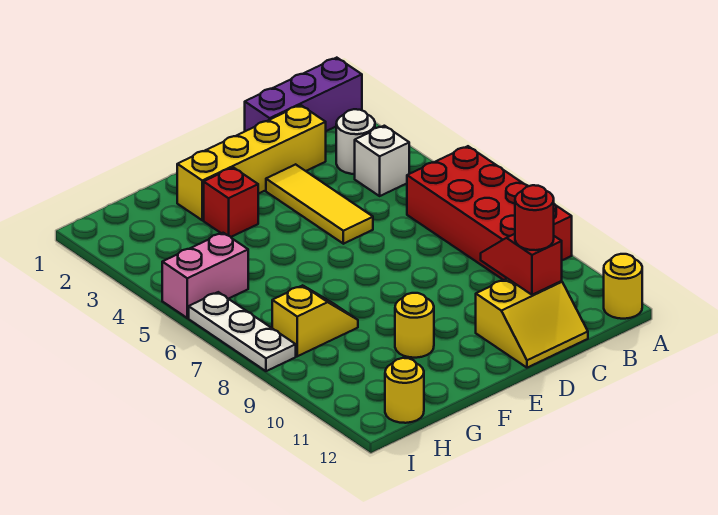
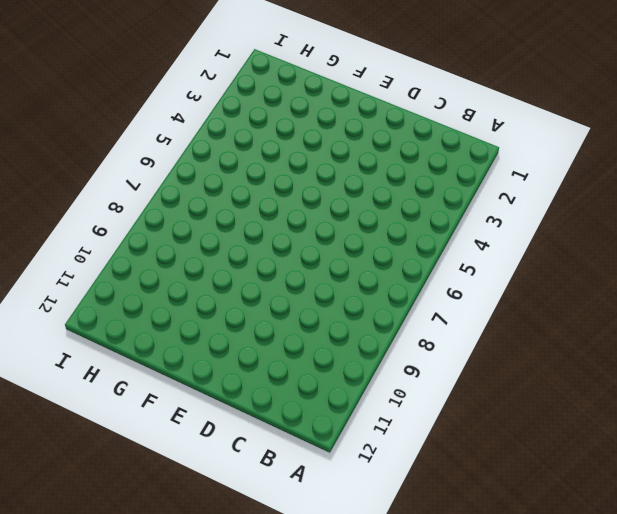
none -> purple 1x3 brick [245,58,362,131]
none -> red 2x4 brick [407,146,572,280]
none -> yellow 1x1 round brick [604,254,642,319]

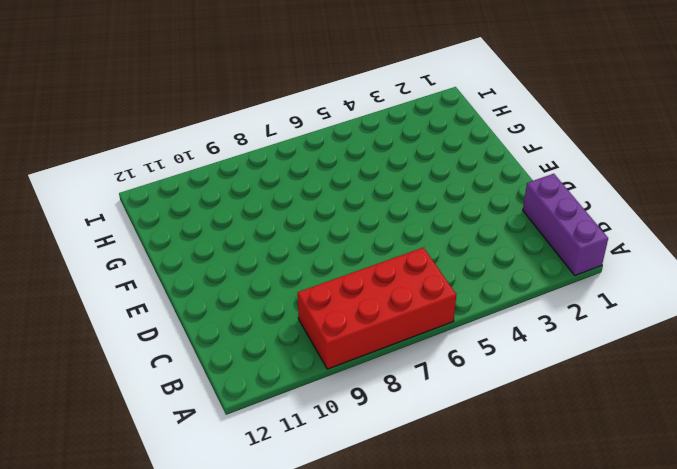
none -> yellow 1x1 round brick [604,254,642,319]
none -> white 1x1 round brick [336,109,375,174]
none -> white 1x1 brick [355,126,409,196]

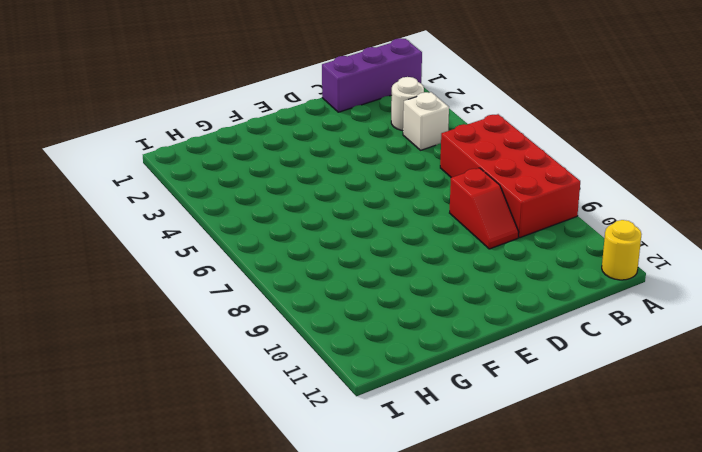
red 1x2 slope [450,168,519,249] -> red 1x2 slope turned to [481,234,562,295]
none -> yellow 1x4 brick [177,105,326,220]
none -> yellow 2x2 slope [476,278,588,368]
none -> yellow 1x3 tile [266,164,373,244]

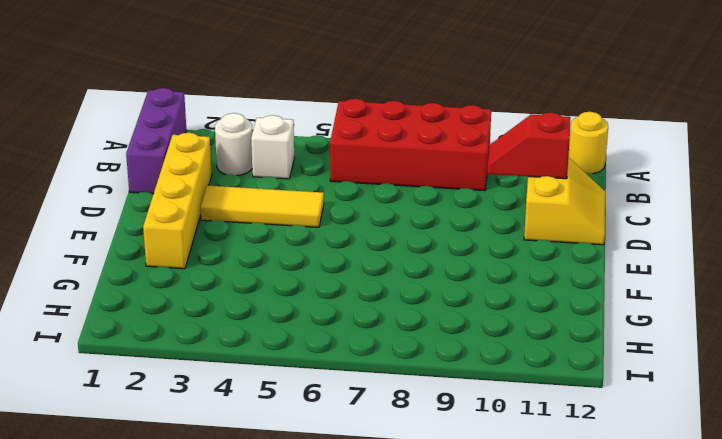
none -> red 1x1 brick [204,167,258,237]
none -> yellow 1x1 round brick [395,293,434,358]
none -> yellow 1x2 slope [272,285,358,356]

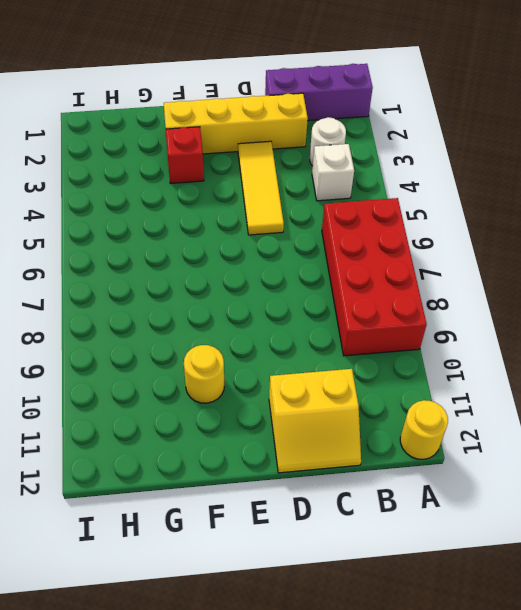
none -> yellow 1x2 slope [272,285,358,356]
none -> pink 1x2 brick [162,233,248,318]
none -> yellow 1x1 round brick [385,358,424,423]

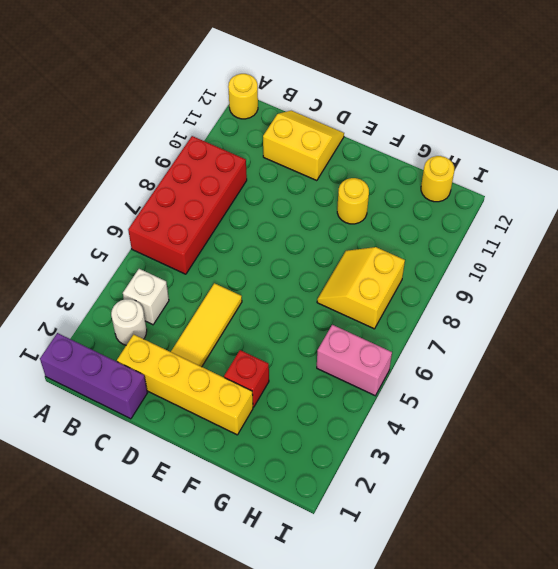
yellow 2x2 slope [317,247,405,329] -> yellow 1x2 slope [272,285,358,356]
none -> white 1x3 plate [189,292,296,371]
none -> red 1x2 slope [481,234,562,295]
none -> red 1x1 round brick [515,185,554,250]

